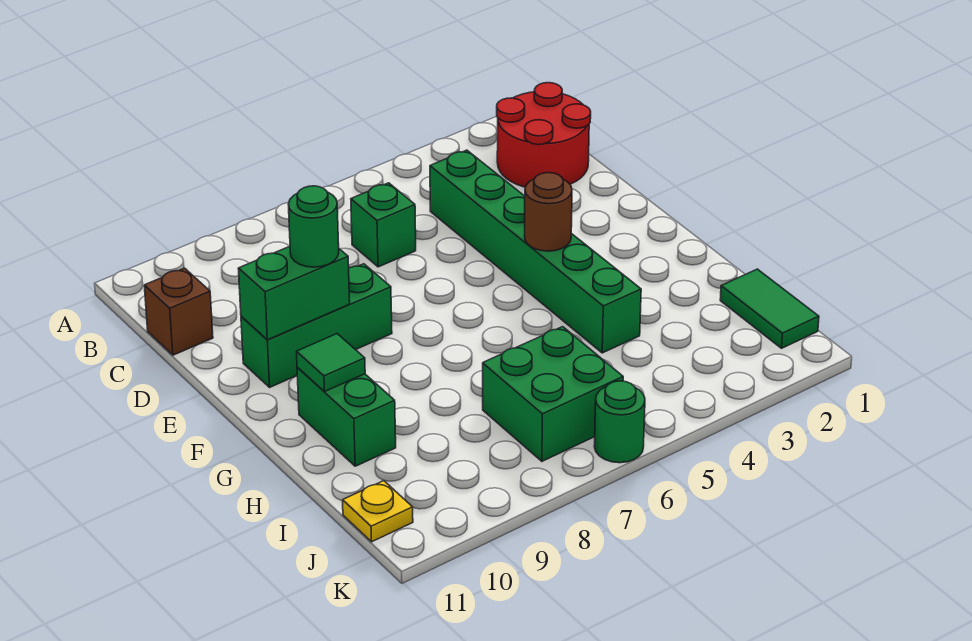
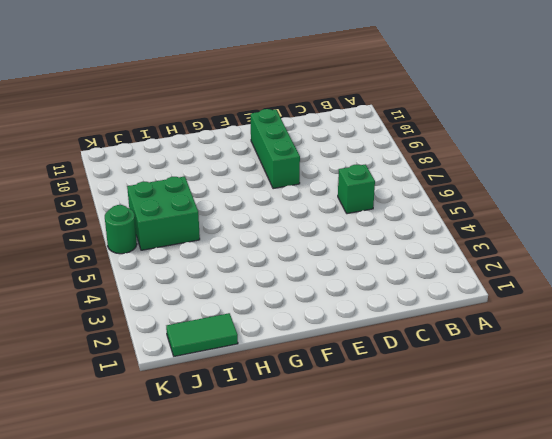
none -> red 2x2 round brick [497,83,591,187]
none -> green 1x6 brick [430,150,641,353]
none -> brown 1x1 brick [144,268,213,355]

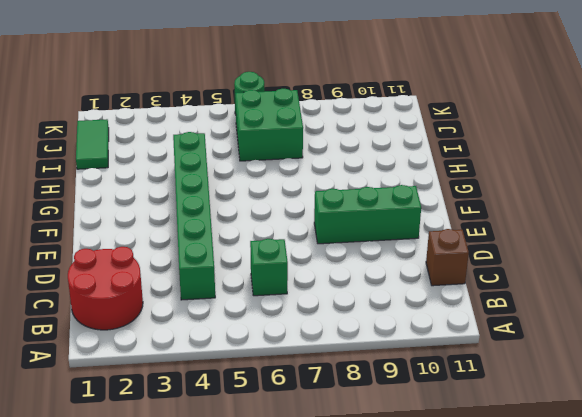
none -> green 1x2 brick [297,368,396,466]
none -> yellow 1x1 plate [343,481,413,542]
none -> green 1x2 brick [238,246,350,340]

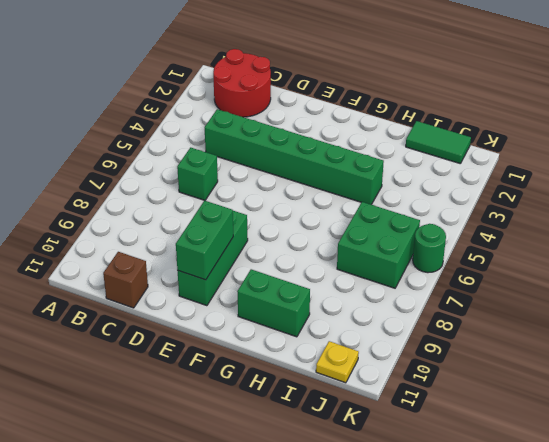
none -> brown 1x1 round brick [525,173,572,251]
none -> green 1x1 tile [297,334,365,391]
none -> green 1x1 round brick [288,186,339,267]

